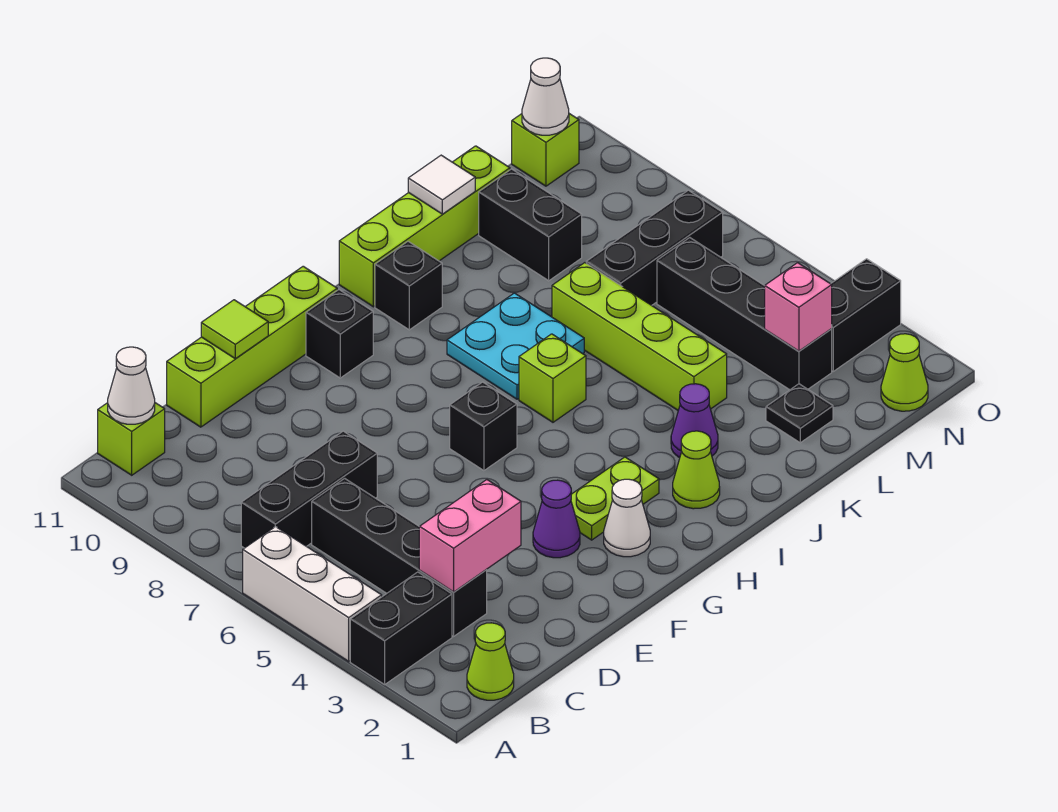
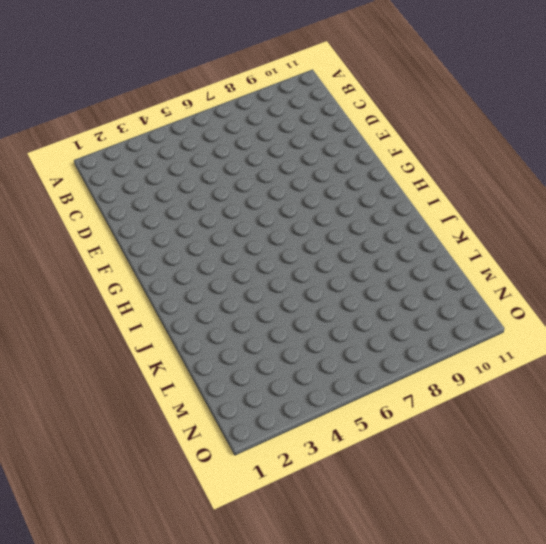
none -> black 1x2 brick [350,572,452,685]
none -> white 1x3 brick [243,527,382,661]
none -> lime 1x1 cone [467,623,514,700]
none -> black 1x3 brick [241,431,377,548]

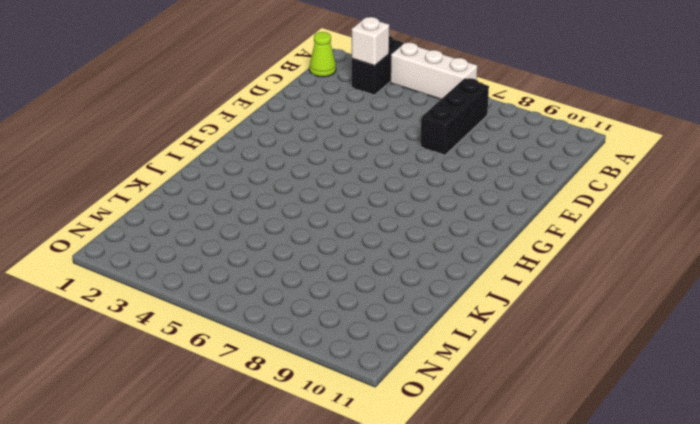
white 1x1 brick [352,17,389,66] -> none
none -> lime 1x1 brick [98,403,165,475]
none -> black 1x4 brick [312,478,487,636]
none -> lime 1x4 brick [167,266,337,427]
none -> purple 1x1 cone [533,480,580,558]

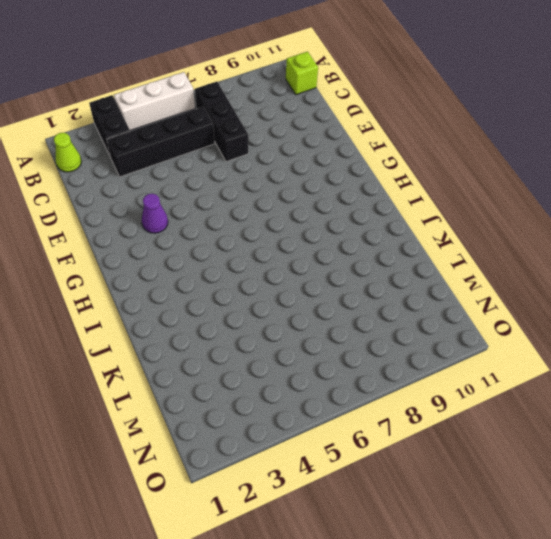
none -> lime 1x4 brick [167,266,337,427]
none -> white 1x1 cone [604,479,650,557]
none -> lime 1x2 plate [571,457,659,540]
none -> black 1x1 brick [450,382,517,471]

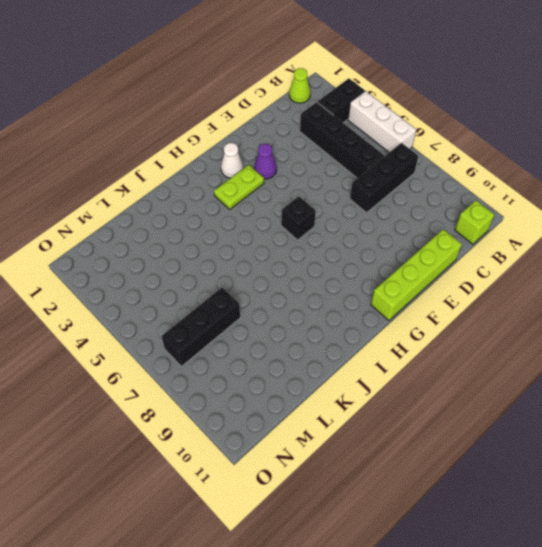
none -> black 1x1 brick [306,290,373,378]
none -> lime 1x1 cone [673,431,720,509]
none -> lime 1x1 brick [519,334,586,422]
none -> cyan 2x2 plate [447,293,584,399]

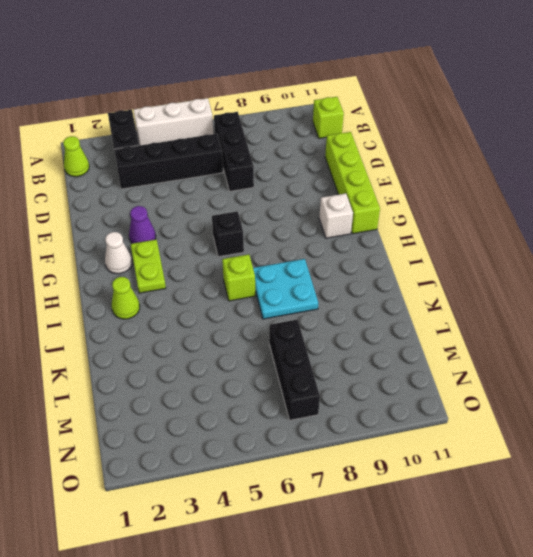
white 1x1 brick [319,193,353,238] -> black 1x1 brick [306,290,373,378]
none -> black 1x1 brick [375,241,442,330]
none -> lime 1x4 brick [339,146,510,307]
none -> purple 1x1 cone [671,384,718,458]
none -> lime 1x4 brick [552,263,727,410]

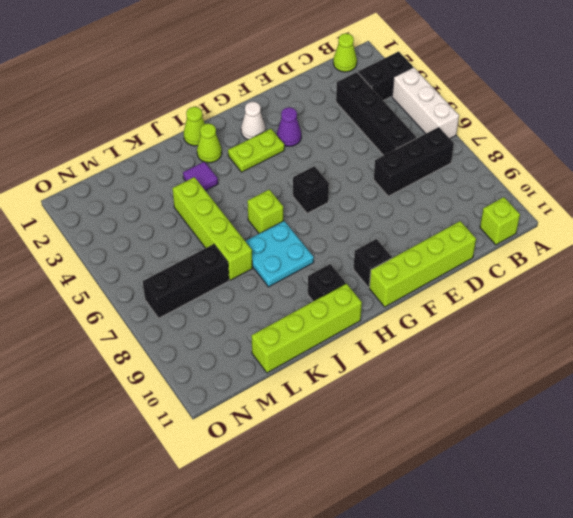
lime 1x1 cone [183,107,205,146] -> lime 1x1 cone moved to [881,334,928,411]
purple 1x1 tile [183,162,218,191] -> purple 1x1 cone [671,384,718,458]
none -> black 1x1 plate [766,384,833,443]
none -> black 1x2 brick [479,169,582,281]
none -> black 1x4 brick [657,238,832,390]
none -> black 1x2 brick [831,259,901,371]

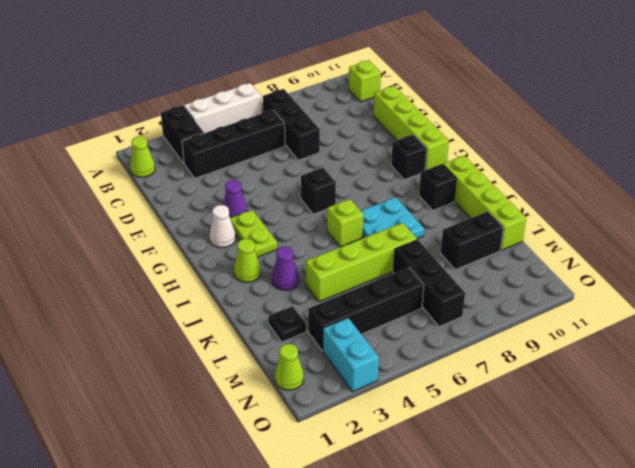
cyan 1x2 brick [323,318,379,392] -> black 1x2 brick [831,259,901,371]
none -> lime 1x1 brick [512,114,579,186]
none -> white 1x1 cone [108,347,155,424]
none -> pink 1x2 brick [419,480,521,592]
none -> lime 1x1 tile [201,300,268,359]

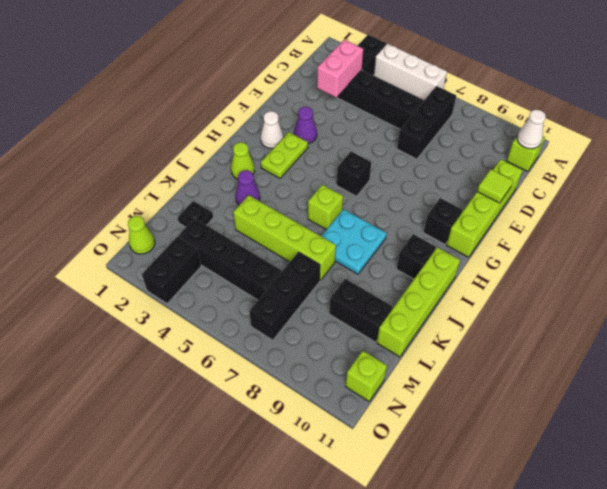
none -> lime 1x1 cone [467,623,514,700]
none -> white 1x1 tile [408,155,475,214]
none -> pink 1x1 brick [765,263,832,351]
none -> white 1x1 cone [522,58,569,135]

